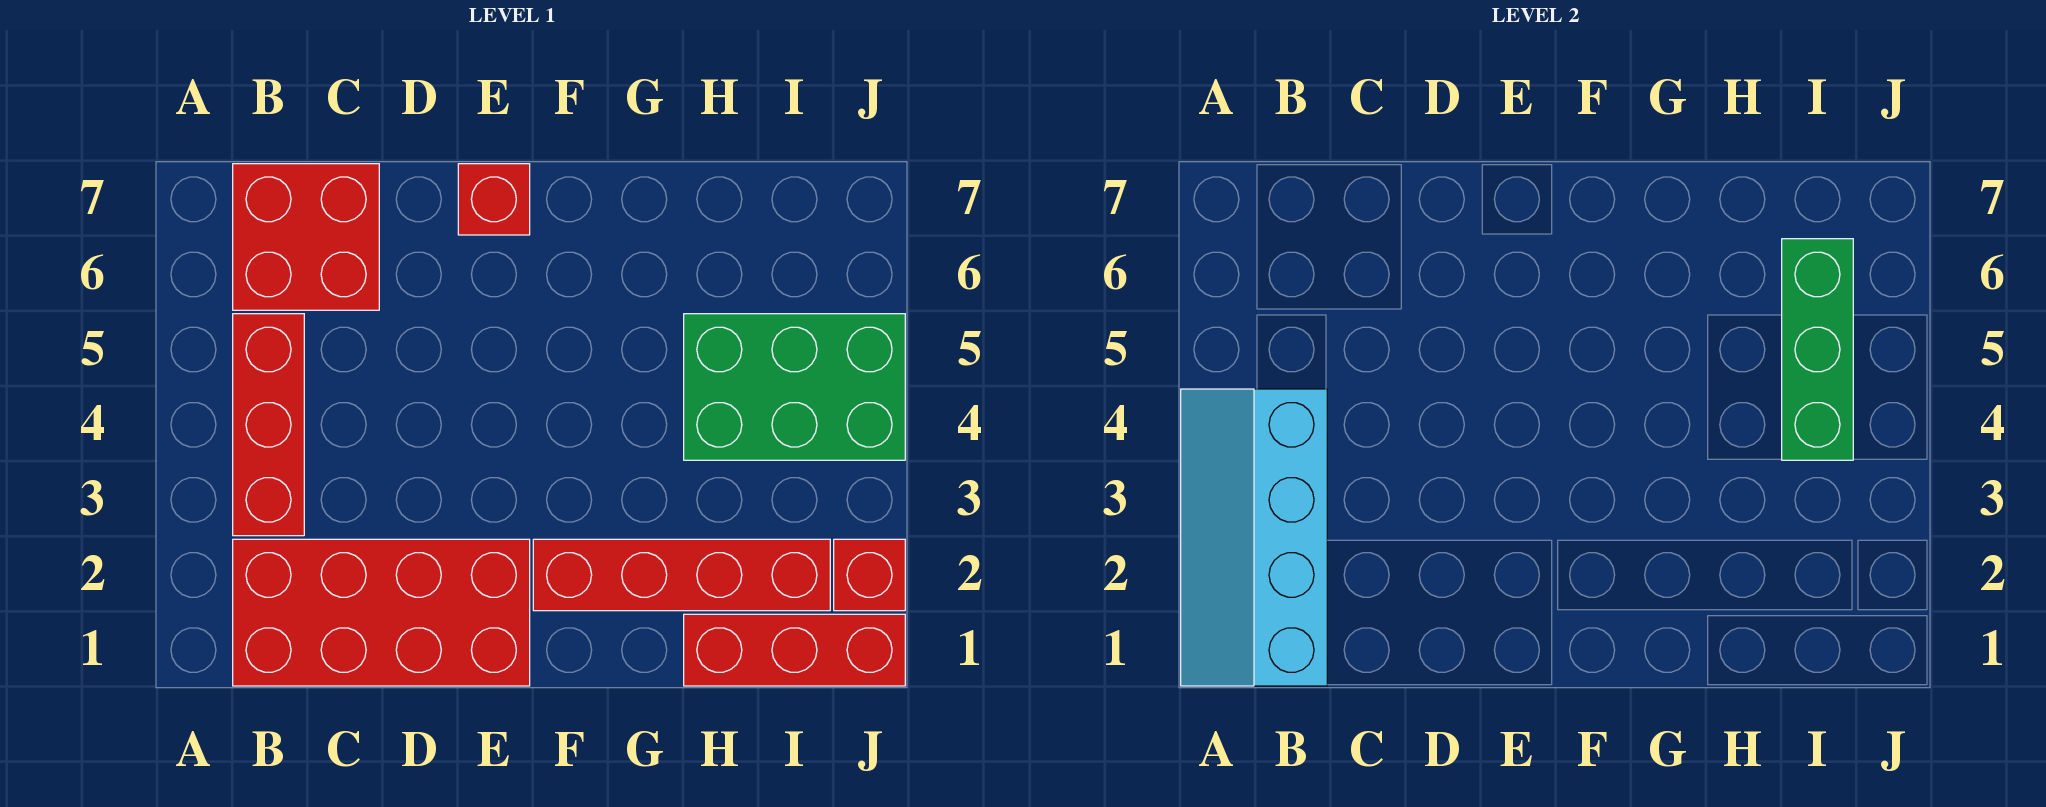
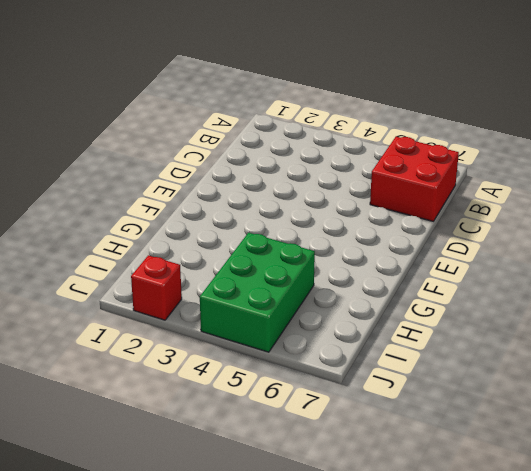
none -> red 2x4 brick [233,539,530,686]
none -> red 1x3 brick [233,314,304,536]

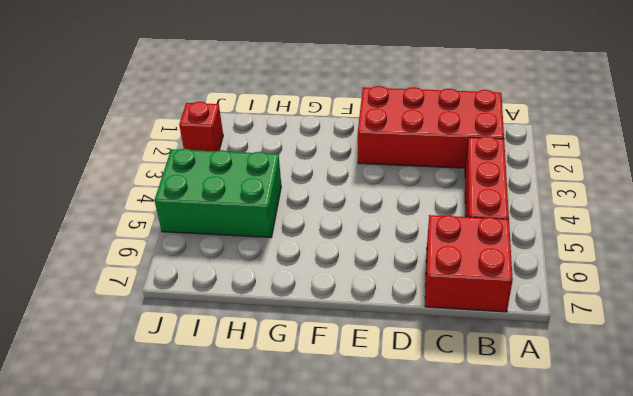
none -> red 1x1 brick [458,164,530,235]
none -> red 1x4 brick [533,539,830,611]

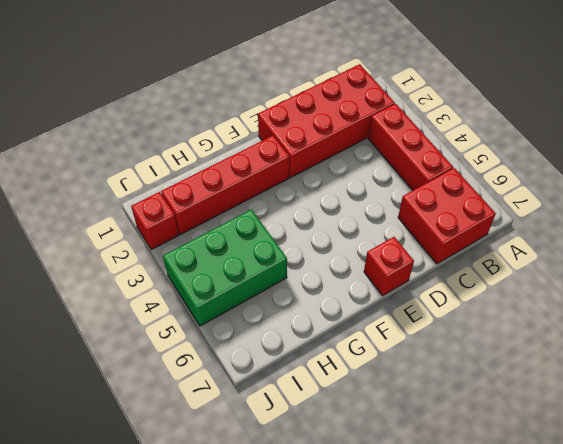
none -> red 1x3 brick [684,614,905,686]
none -> cyan 2x4 slope [1181,389,1327,686]

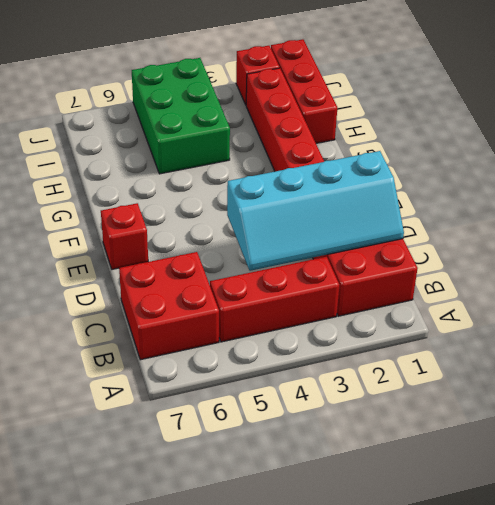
cyan 2x4 slope [227,151,404,271] -> cyan 2x4 slope moved to [1181,389,1327,686]
none -> green 1x3 brick [1782,239,1853,460]

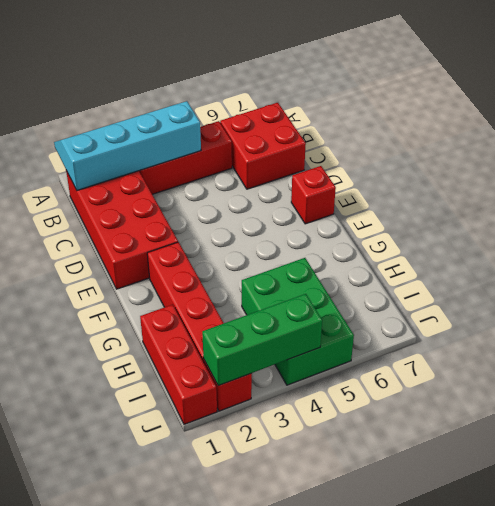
green 1x3 brick [202,294,322,386] -> green 1x3 brick moved to [1782,239,1853,460]

